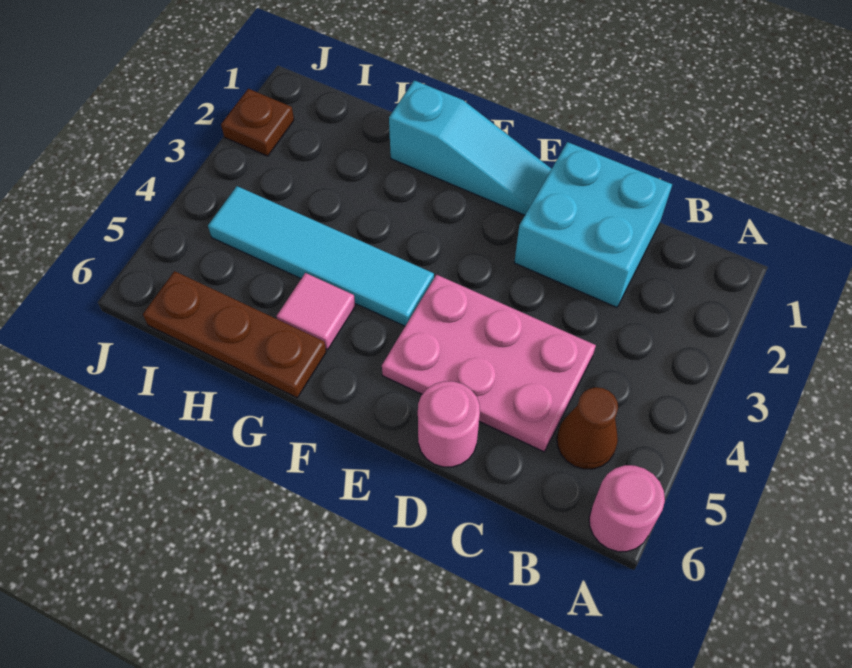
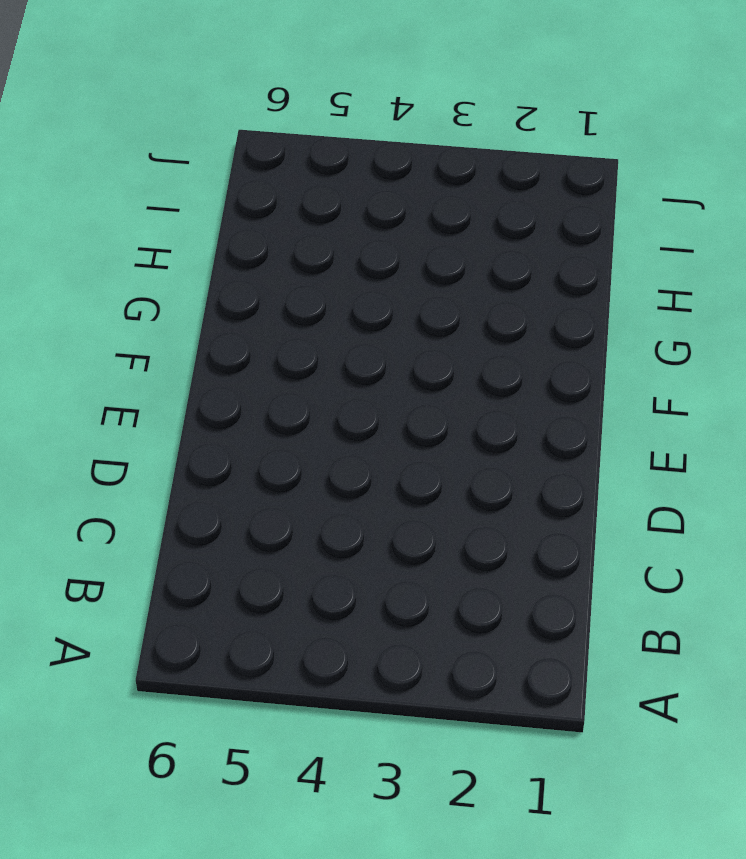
none -> pink 1x1 round brick [589,465,665,552]
none -> brown 1x1 cone [557,387,618,469]

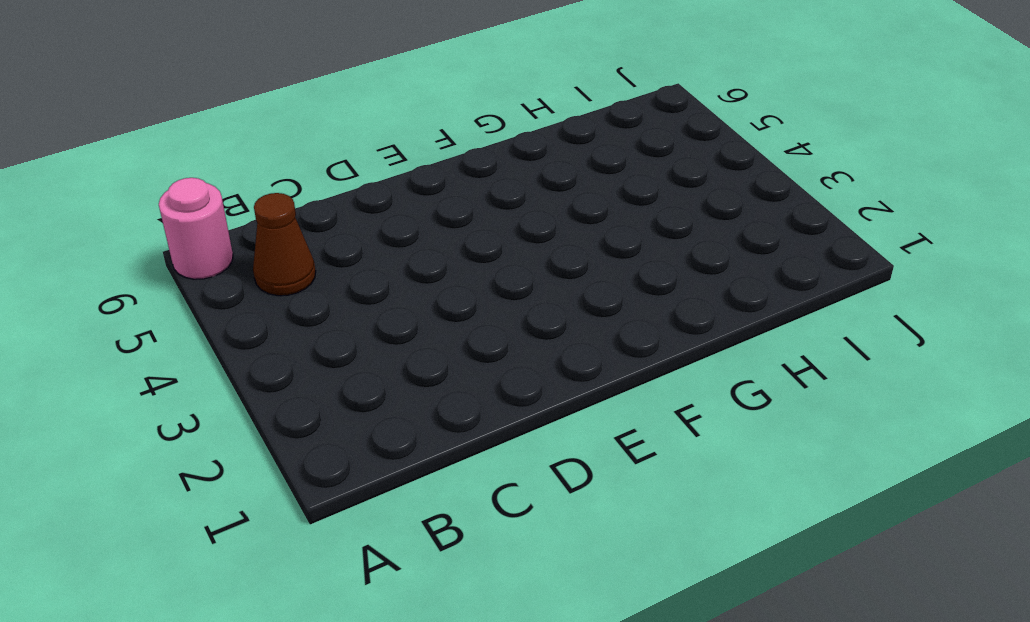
none -> cyan 2x2 brick [514,142,672,307]
none -> pink 2x3 plate [382,275,596,452]

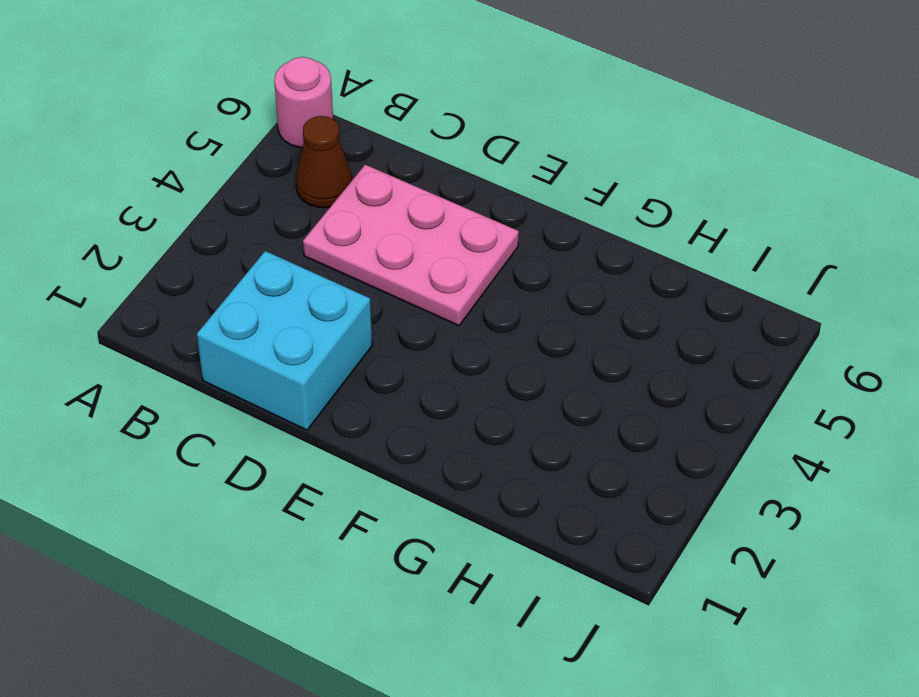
none -> pink 1x1 round brick [418,381,480,467]
none -> cyan 1x3 slope [389,80,551,215]

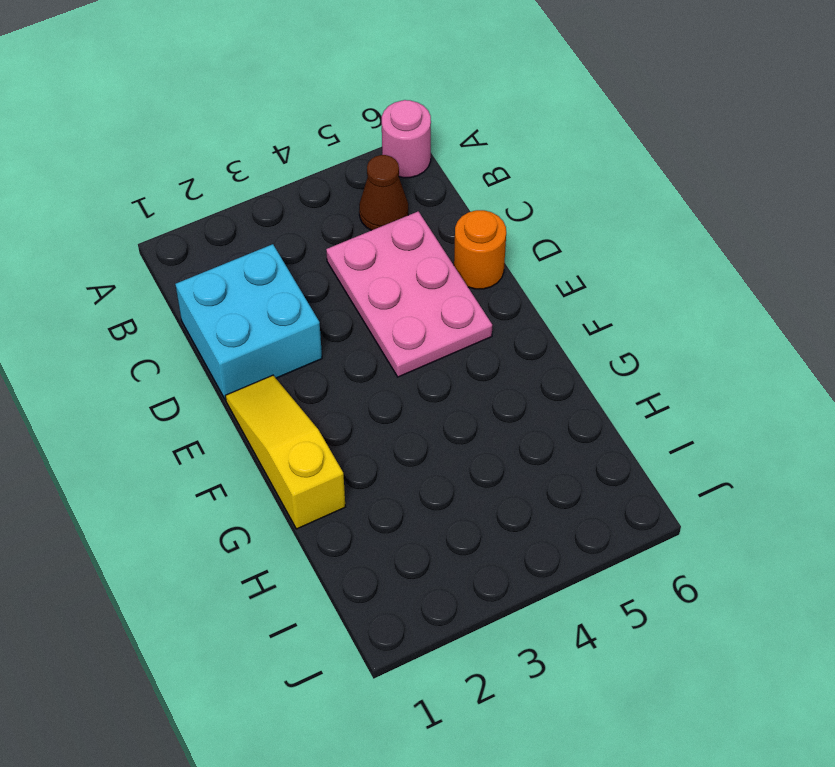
orange 1x1 round brick [454,210,506,289] -> pink 1x1 round brick [418,381,480,467]
yellow 1x3 slope [225,375,345,529] -> cyan 1x3 slope [389,80,551,215]
none -> cyan 1x4 tile [208,186,434,326]
none -> pink 1x1 tile [277,273,355,350]

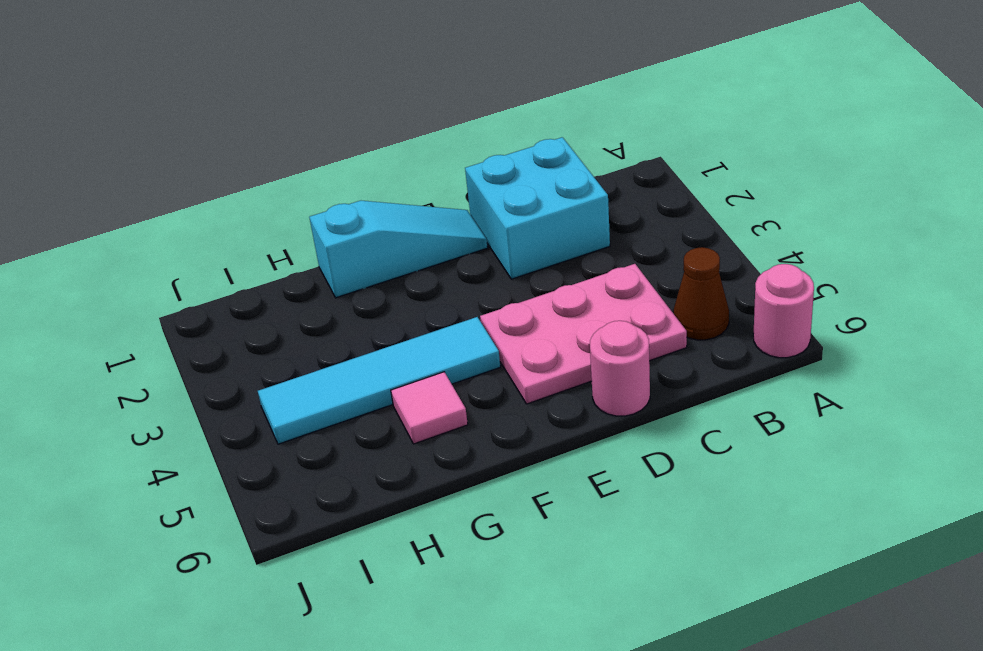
none -> brown 1x3 plate [143,271,326,398]
none -> brown 1x1 plate [221,89,294,156]

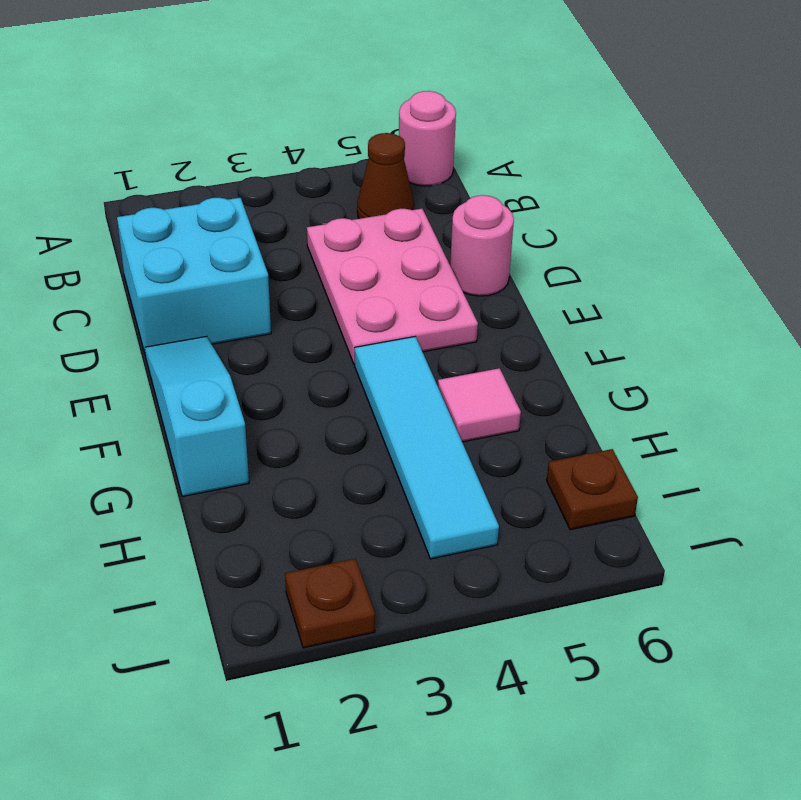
brown 1x1 plate [547,449,638,530] -> brown 1x3 plate [143,271,326,398]

